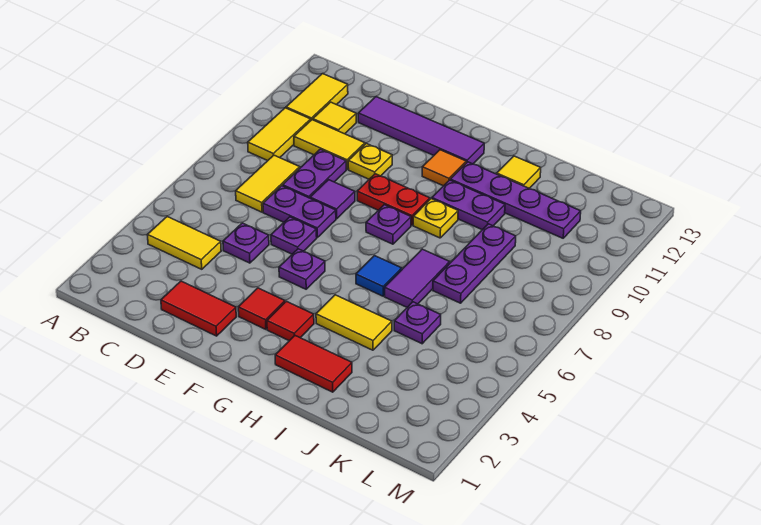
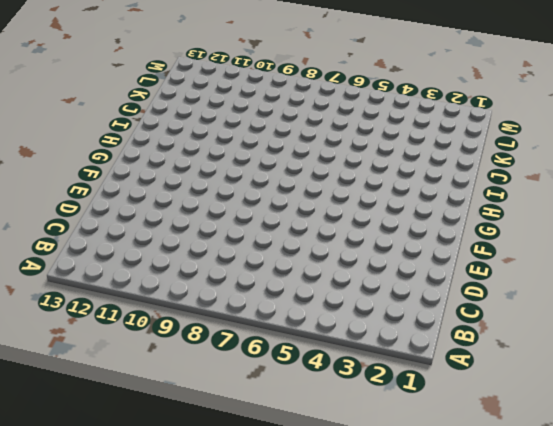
none -> yellow 1x2 tile [147,217,221,269]
none -> yellow 1x2 tile [248,108,311,161]
none -> yellow 1x2 tile [286,74,348,120]
none -> yellow 1x2 tile [236,155,300,212]

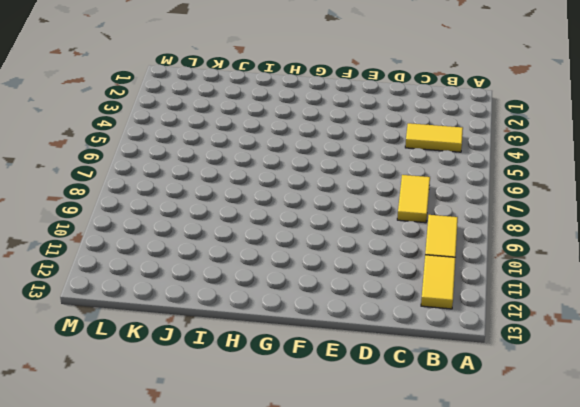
none -> yellow 1x2 tile [294,120,365,169]
none -> yellow 1x1 tile [313,102,356,134]
none -> red 1x2 tile [161,281,236,336]
none -> purple 1x1 plate [223,223,269,263]

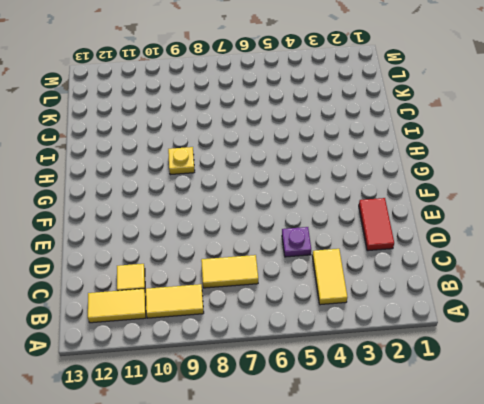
none -> yellow 1x2 tile [294,120,365,169]
none -> purple 1x2 plate [263,186,336,237]
none -> purple 1x2 plate [283,149,346,198]
none -> purple 1x4 tile [358,97,484,164]

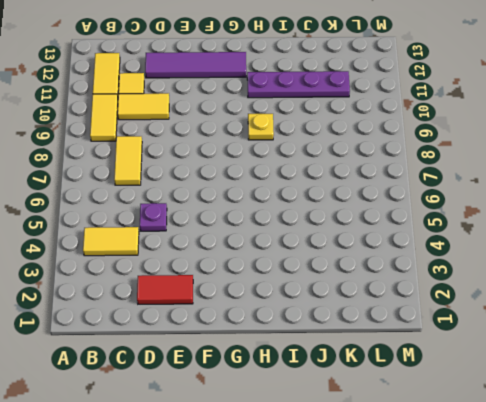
none -> purple 1x2 plate [263,186,336,237]
none -> purple 1x2 plate [283,149,346,198]
none -> purple 1x1 plate [271,217,317,254]
none -> purple 1x1 tile [310,180,355,219]

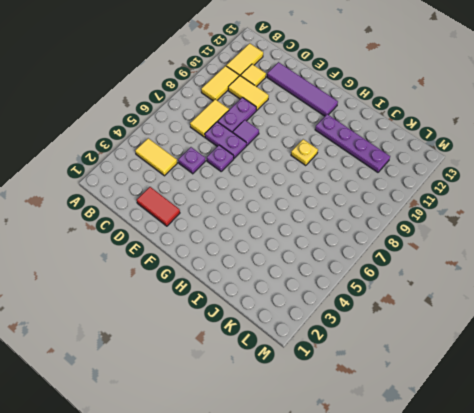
none -> yellow 1x1 plate [348,143,392,179]
none -> red 1x1 tile [238,288,285,329]
none -> purple 1x1 plate [279,249,325,289]
none -> red 1x2 plate [357,174,430,225]

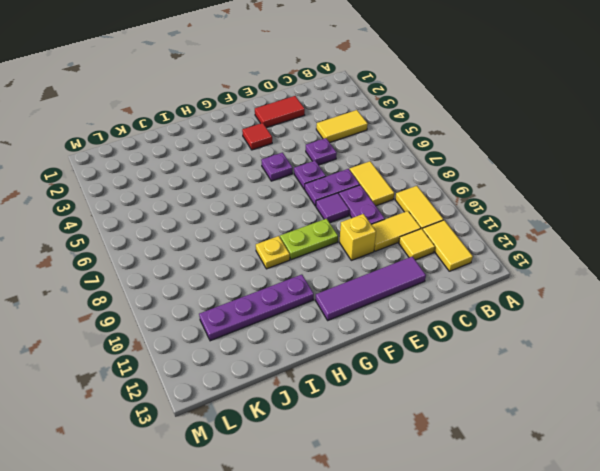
yellow 1x1 brick [340,214,376,260] -> yellow 1x1 plate [348,143,392,179]
lime 1x2 plate [280,219,338,260] -> red 1x2 plate [357,174,430,225]
none -> red 1x1 tile [267,301,314,341]
none -> purple 1x1 plate [366,205,411,244]
none -> orange 1x1 tile [422,150,466,186]
none -> red 1x2 tile [275,336,352,392]

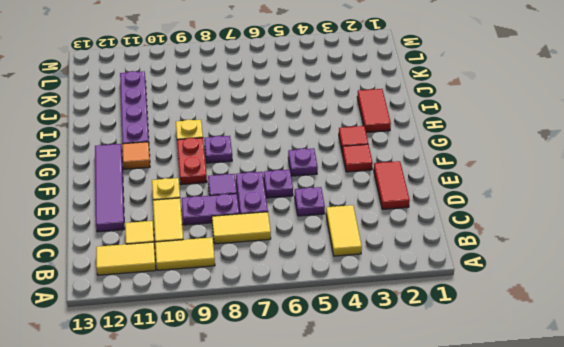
none -> yellow 1x2 tile [316,295,392,350]
none -> blue 1x1 tile [356,256,402,296]
none -> purple 1x2 plate [432,180,505,230]
none -> purple 1x2 tile [385,249,450,307]

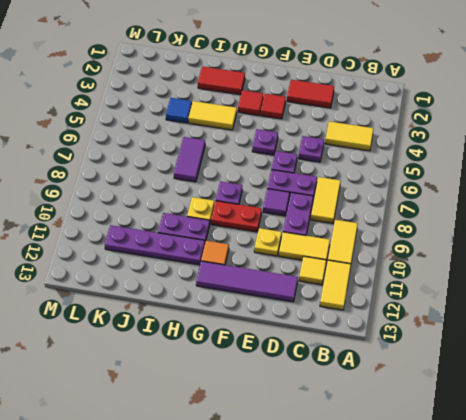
blue 1x1 tile [166,98,192,123] -> blue 1x1 tile moved to [356,256,402,296]
none -> yellow 1x1 tile [497,156,541,188]
none -> purple 1x1 plate [394,302,441,344]
none -> purple 1x3 plate [433,224,516,303]

